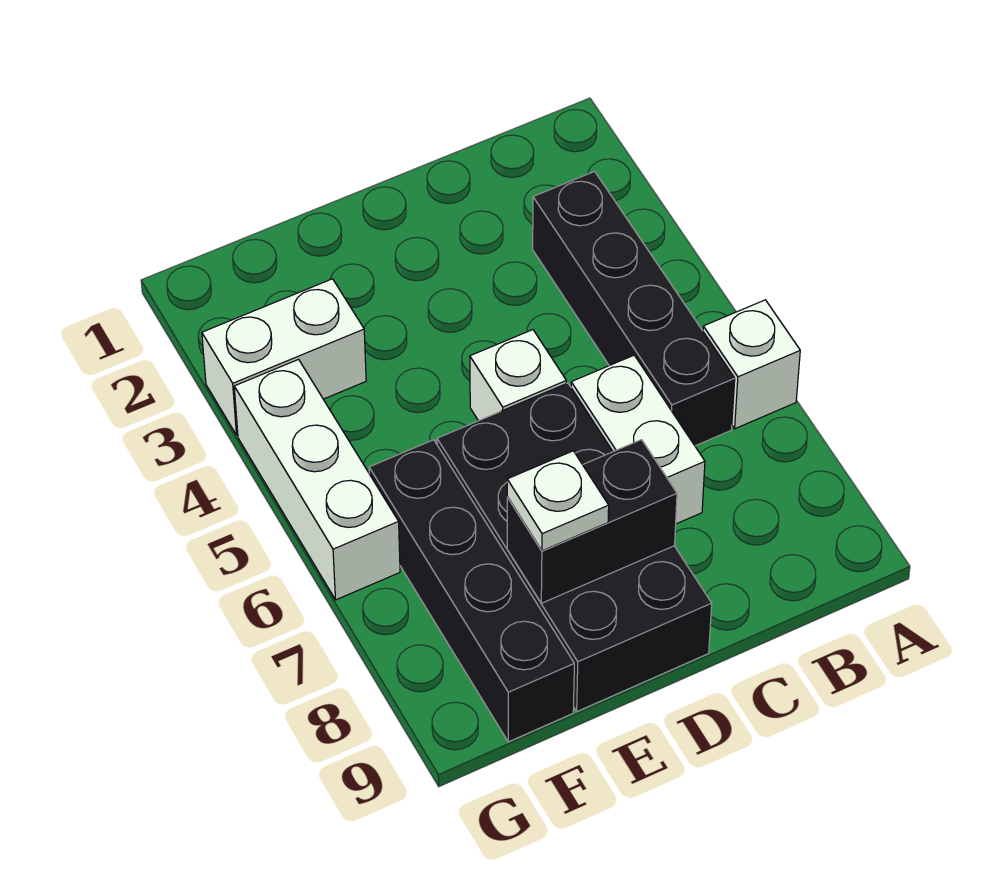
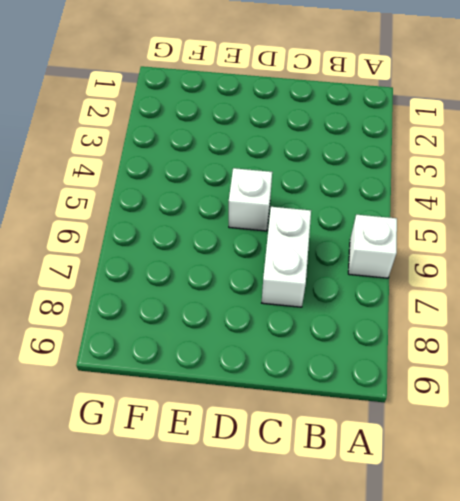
none -> black 1x4 brick [533,172,735,446]
none -> black 2x4 brick [437,383,712,711]

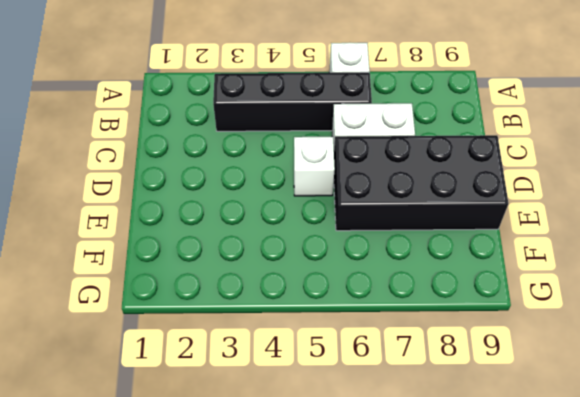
none -> white 1x2 brick [202,279,366,435]
none -> black 1x4 brick [369,440,574,742]

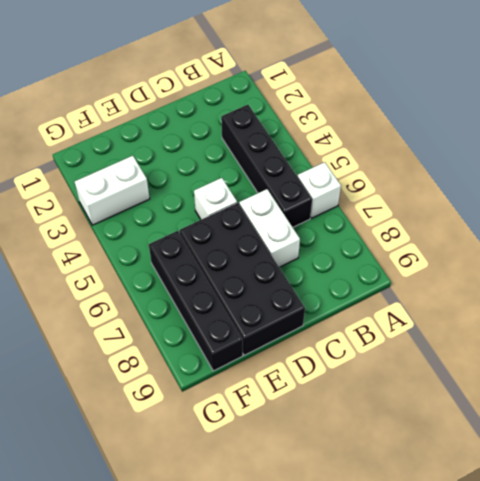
none -> white 1x3 brick [234,360,400,600]
none -> black 1x2 brick [507,440,677,603]

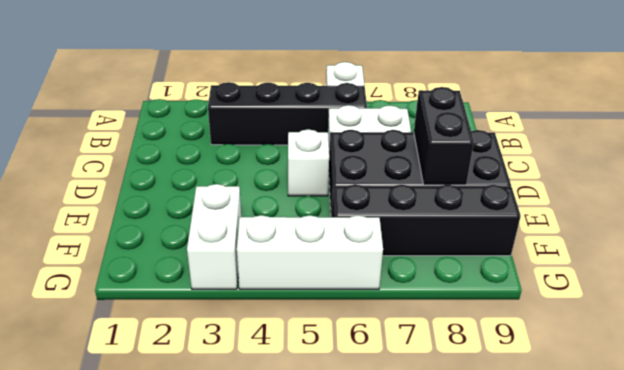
none -> white 1x1 plate [507,451,609,551]

